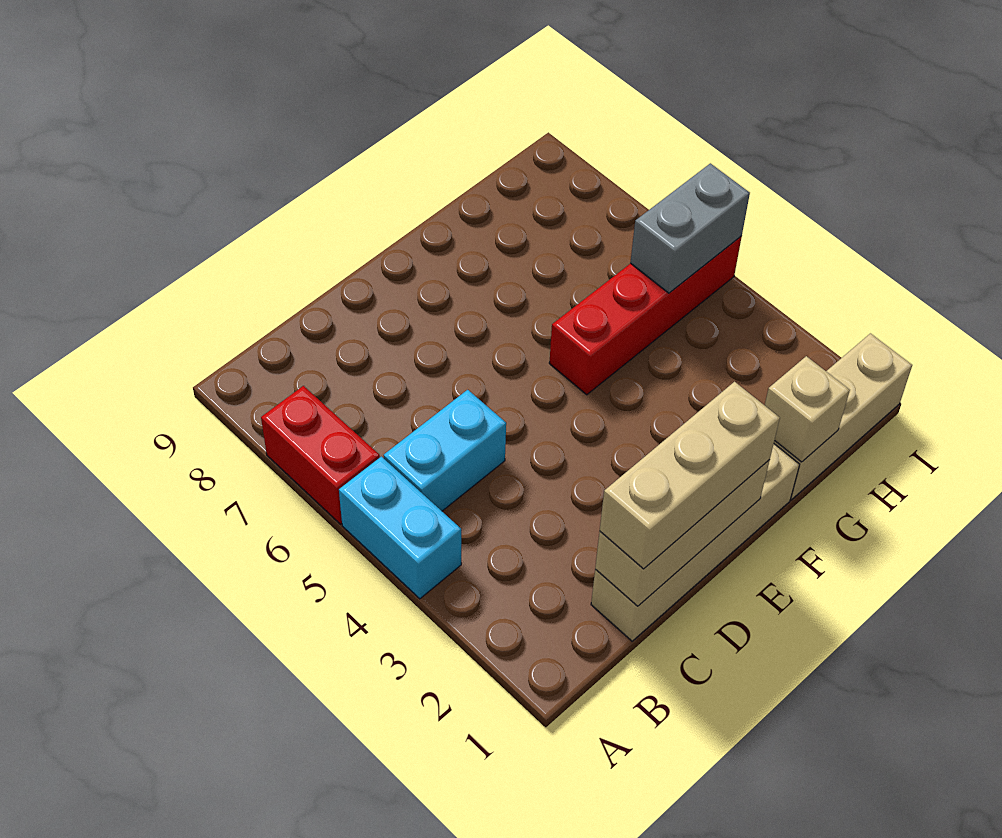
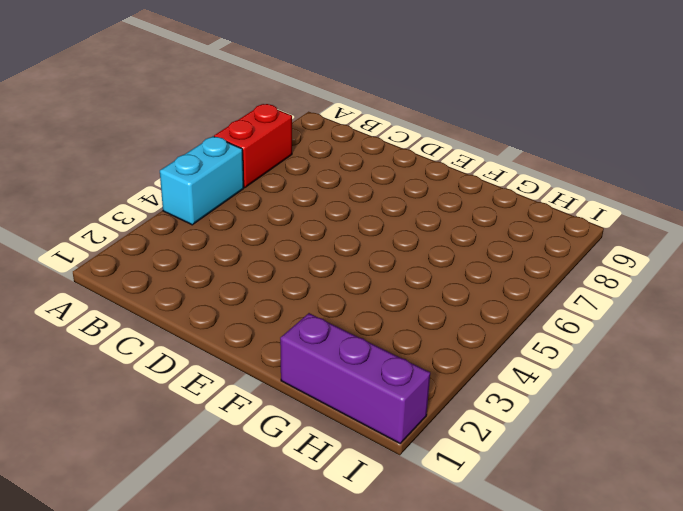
purple 1x3 brick [280,313,430,443] -> tan 1x3 brick [774,333,912,500]
none -> cyan 1x2 brick [384,390,506,511]
none -> tan 1x4 brick [591,444,800,641]

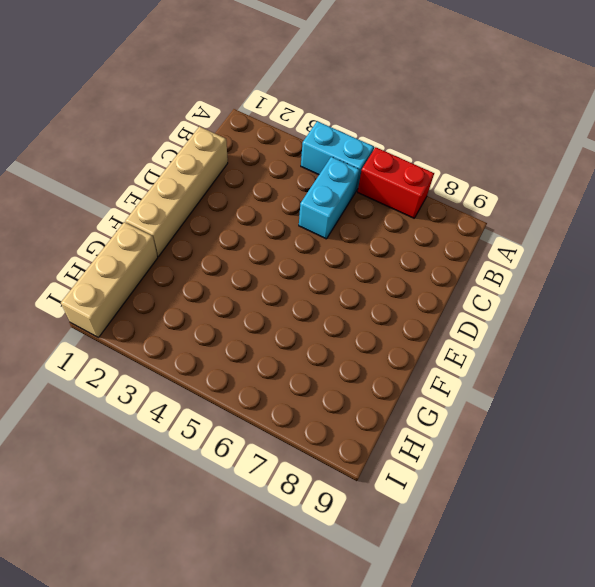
none -> red 1x4 brick [549,236,742,395]
none -> tan 1x3 brick [595,460,770,606]

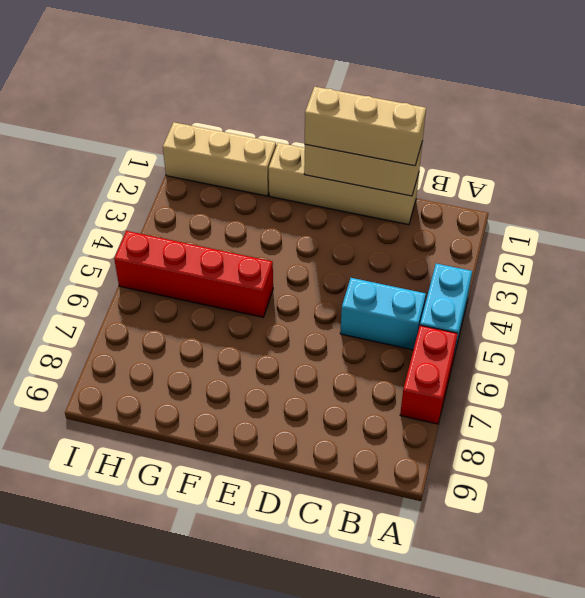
none -> tan 1x1 brick [765,356,850,462]
none -> grey 1x2 brick [630,163,750,293]

